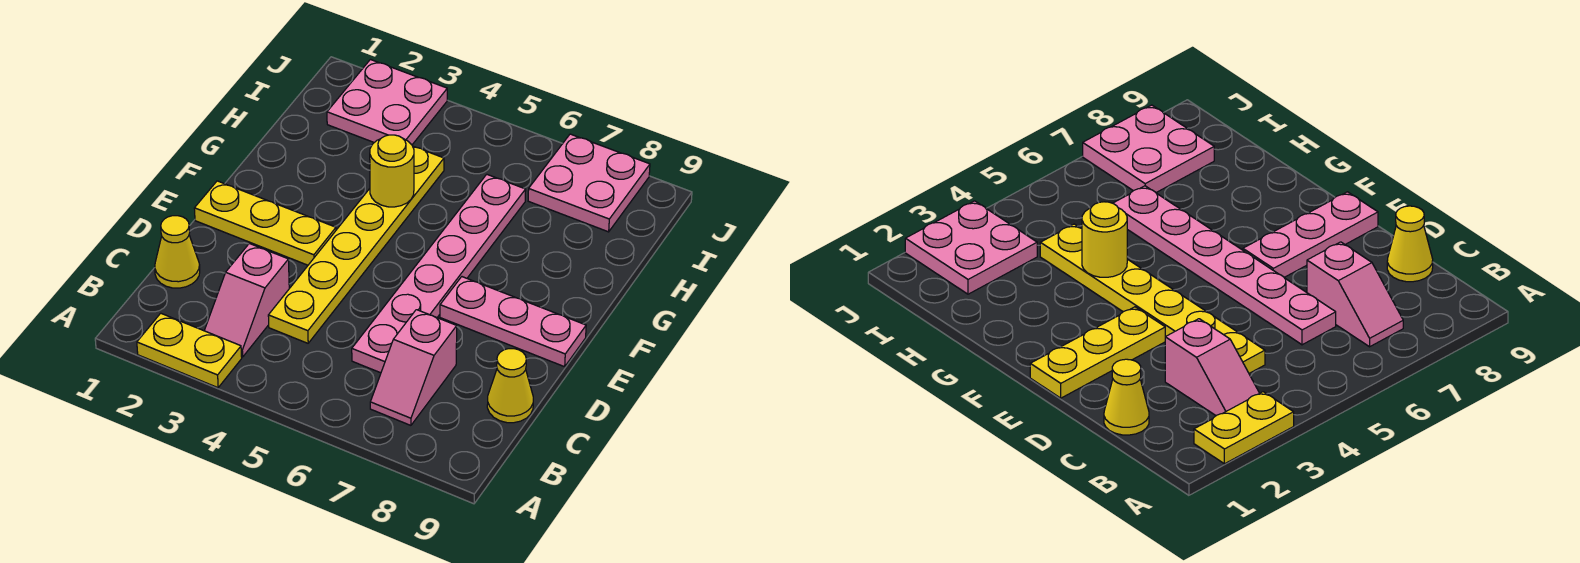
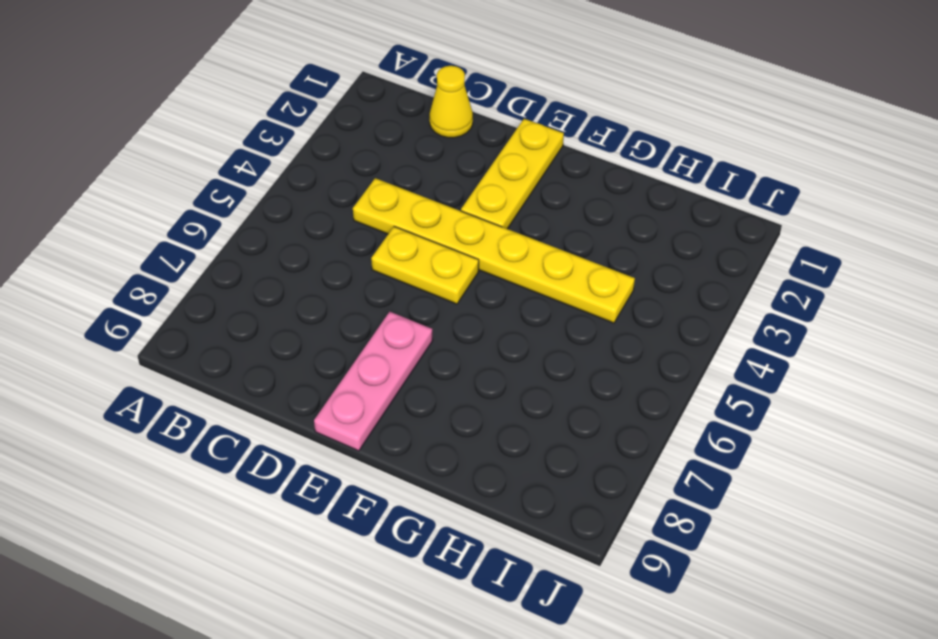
yellow 1x2 plate [371,227,479,304] -> yellow 1x2 plate turned to [137,313,242,388]
none -> pink 1x2 slope [204,243,289,357]
none -> pink 1x2 slope [370,310,457,425]
none -> pink 1x6 plate [352,174,526,373]

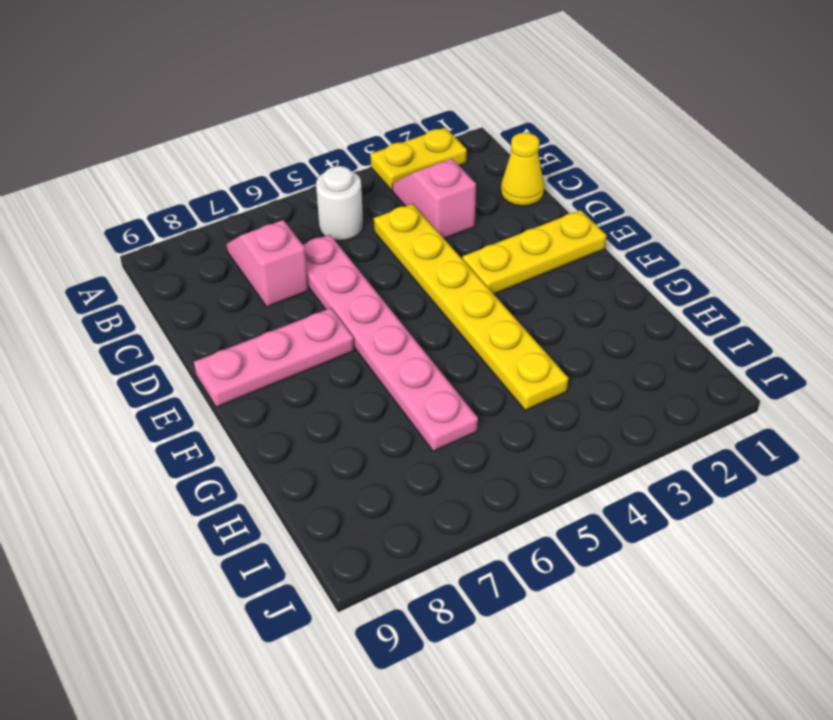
white 1x1 round brick [316,166,363,241] -> none
none -> yellow 1x1 cone [487,349,533,423]
none -> pink 2x2 plate [327,60,447,145]
none -> pink 2x2 plate [528,134,650,232]

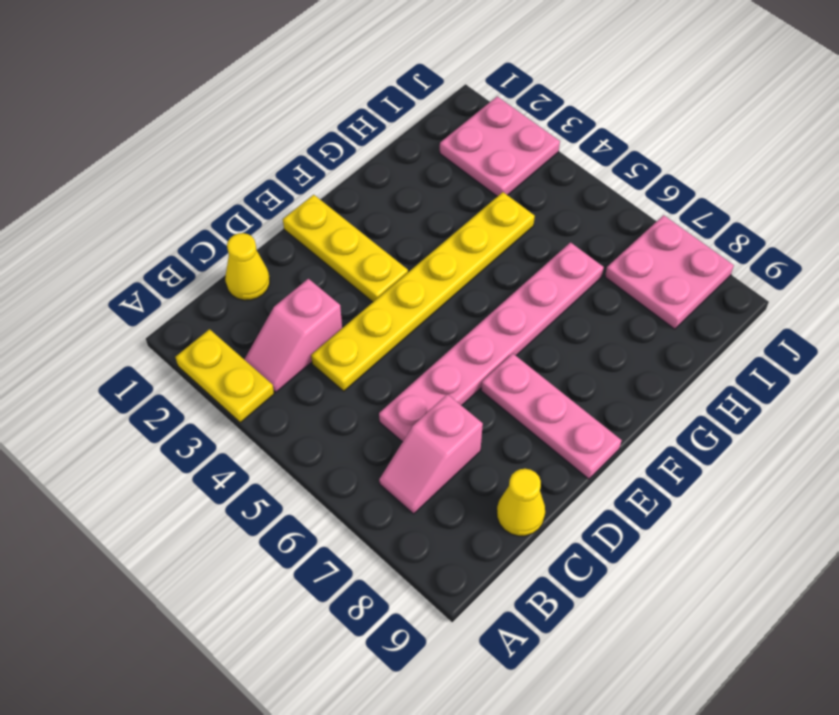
none -> yellow 1x1 round brick [370,135,414,207]

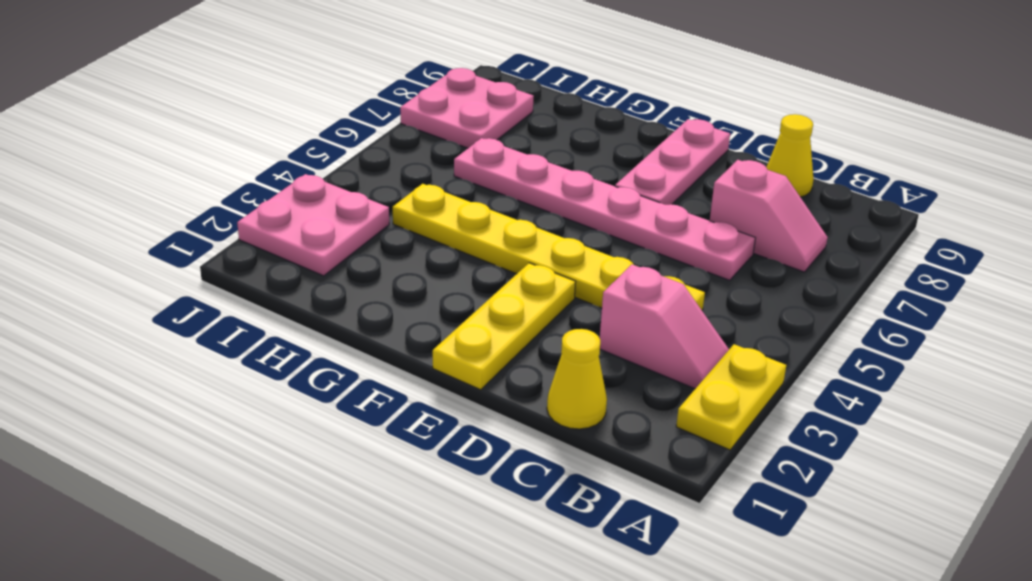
none -> yellow 1x1 round brick [370,135,414,207]

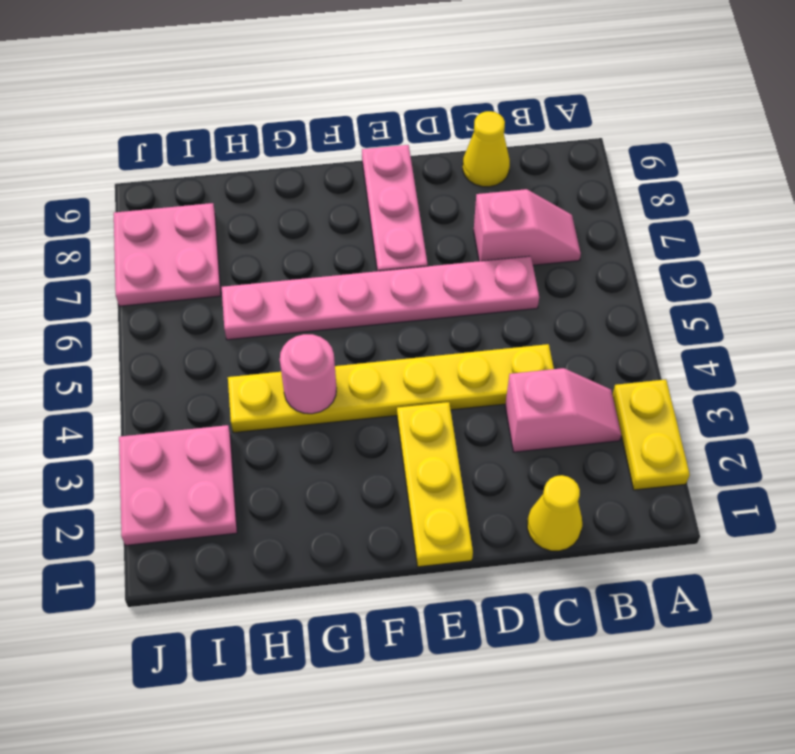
pink 1x1 round brick [280,334,336,414] -> yellow 1x1 round brick [370,135,414,207]

